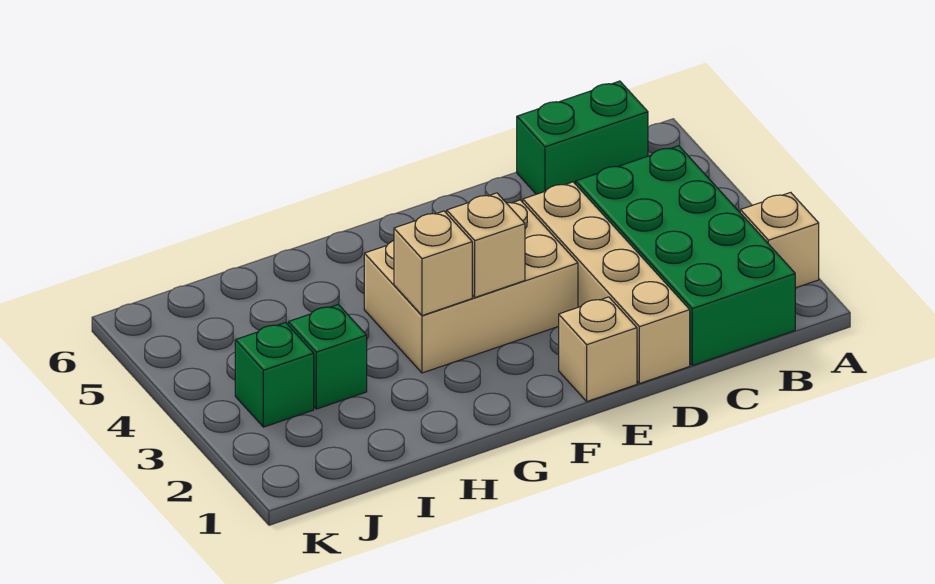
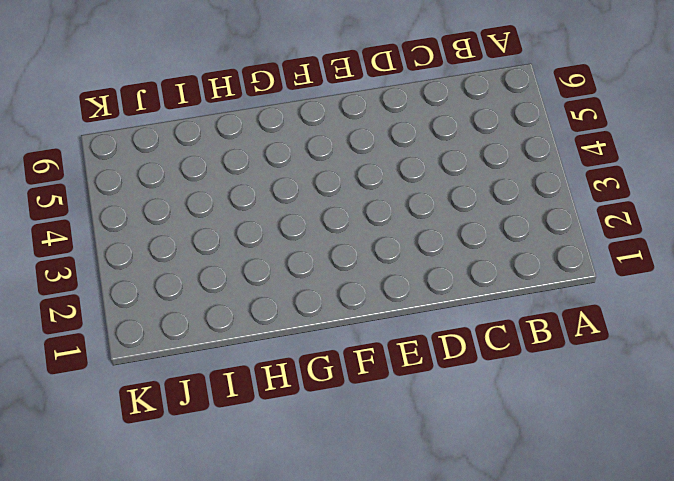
none -> tan 1x1 brick [740,192,819,288]
none -> green 2x4 brick [576,146,795,365]

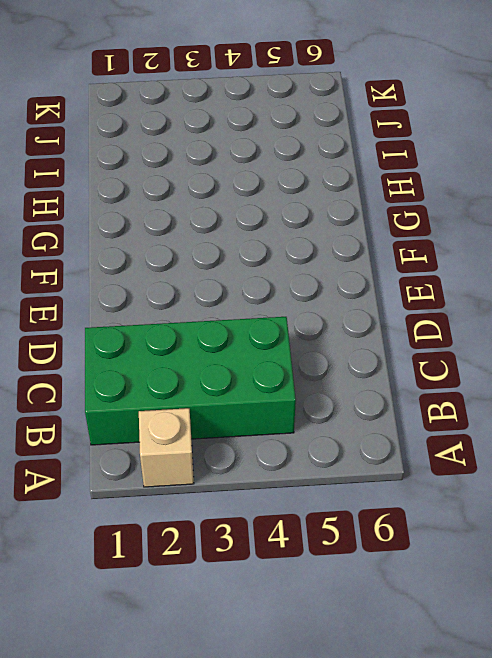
none -> green 1x2 brick [517,81,648,194]
none -> tan 1x4 brick [523,182,690,384]

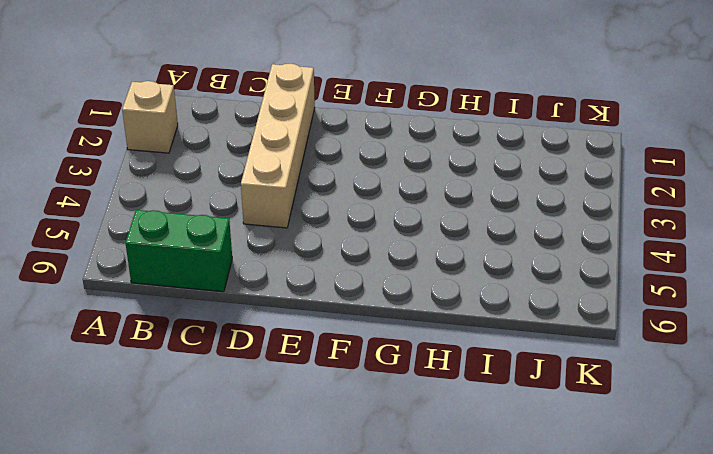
none -> green 2x4 brick [576,146,795,365]
none -> tan 1x1 brick [558,297,637,401]

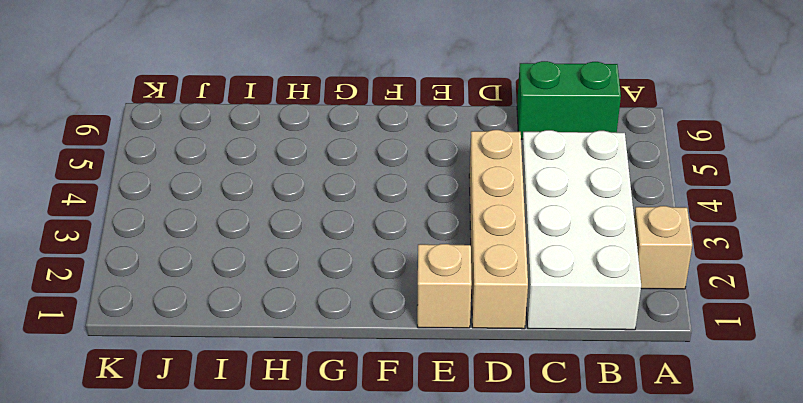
white 2x4 brick [522,130,641,330] -> green 2x4 brick [576,146,795,365]
none -> tan 2x3 brick [364,200,578,373]
none -> green 1x1 brick [288,305,367,409]

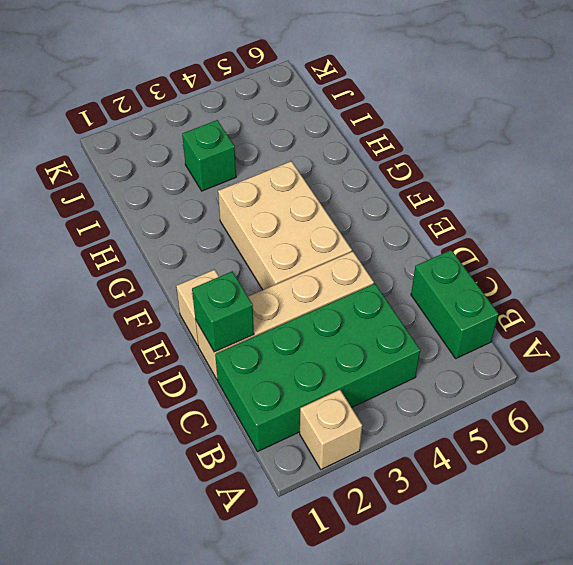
green 1x1 brick [192,271,254,352] -> green 1x1 brick moved to [235,323,314,427]
none -> tan 1x1 brick [447,193,525,297]
none -> tan 1x1 brick [394,211,472,316]

